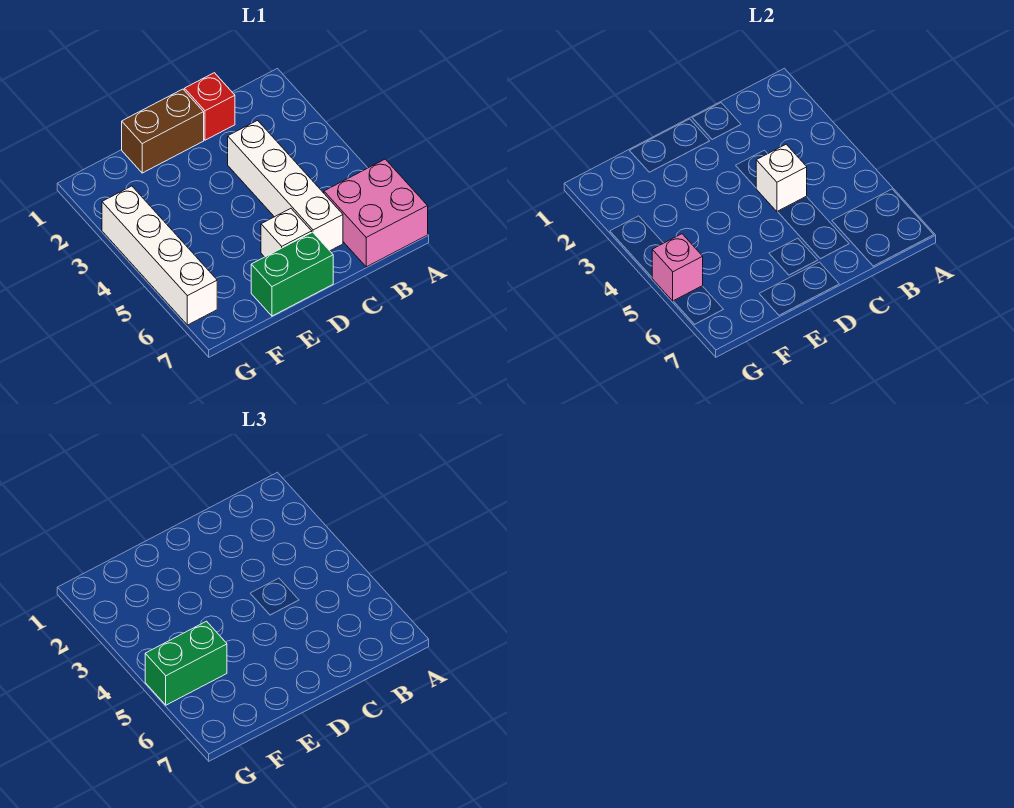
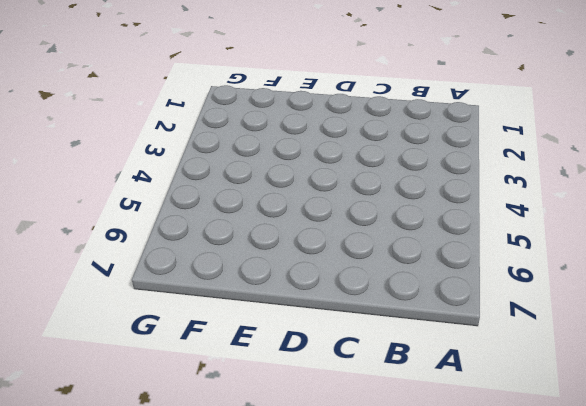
none -> pink 2x2 brick [324,159,428,267]
none -> red 1x1 brick [184,73,235,140]

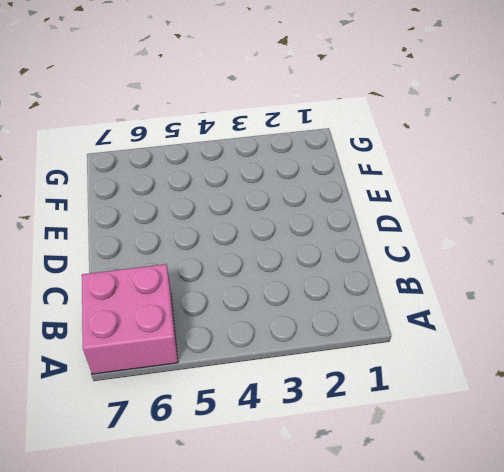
none -> red 1x1 brick [184,73,235,140]
none -> white 1x4 brick [228,121,343,251]

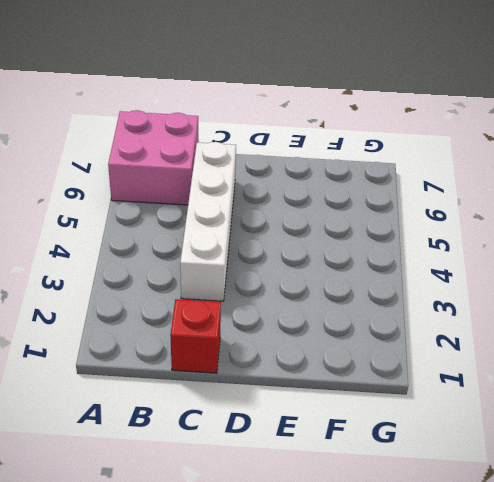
none -> brown 1x2 brick [122,89,204,173]
none -> white 1x1 brick [261,209,312,257]

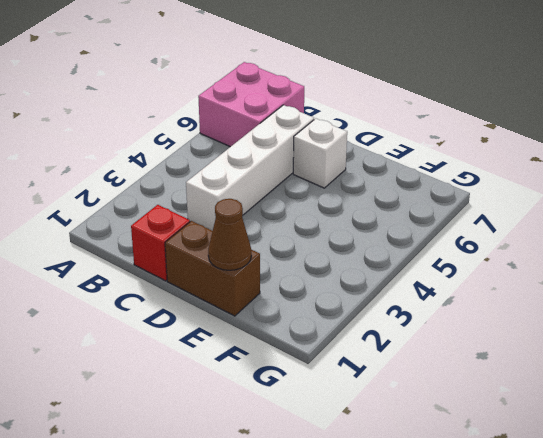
brown 1x1 cone [208,199,251,270] -> none
none -> green 1x2 brick [251,232,333,316]
none -> white 1x4 brick [102,186,217,325]

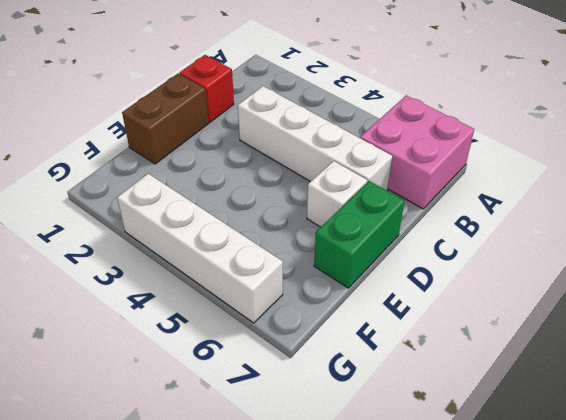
none -> white 1x1 brick [756,144,807,212]
none -> pink 1x1 brick [652,234,703,301]

